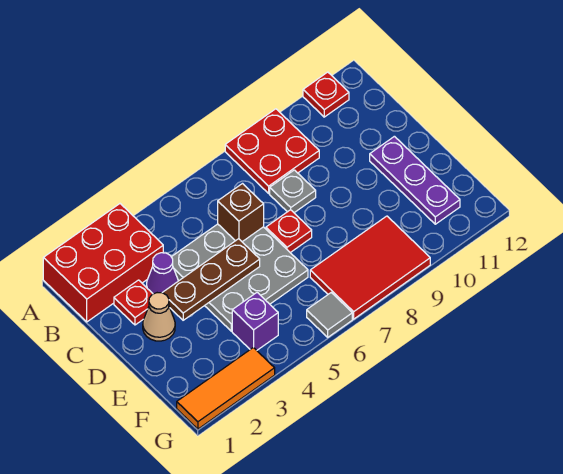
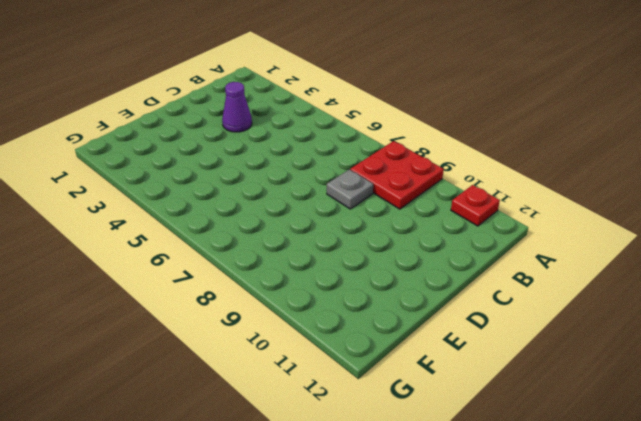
none -> red 2x3 brick [43,204,163,322]
none -> red 1x1 plate [114,280,153,325]
none -> grey 3x3 plate [172,224,308,331]

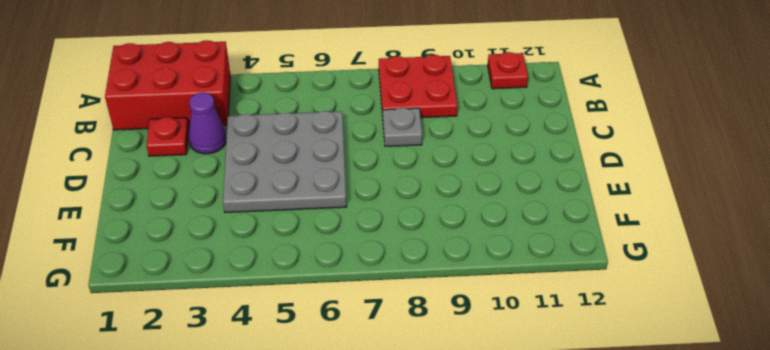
none -> tan 1x1 cone [143,293,175,341]
none -> red 1x1 plate [266,210,312,253]
none -> purple 1x3 plate [370,136,460,224]

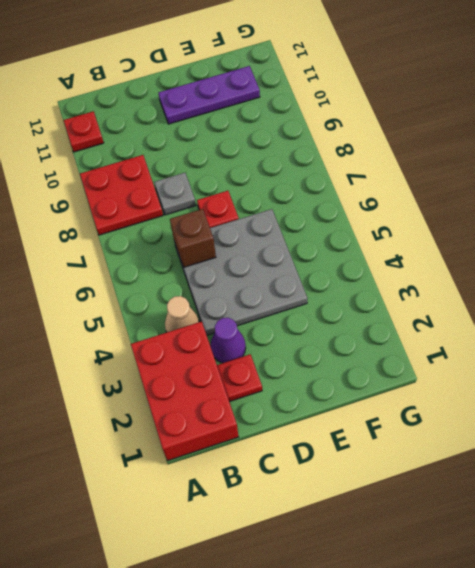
tan 1x1 cone [165,296,199,332] -> tan 1x1 cone moved to [143,293,175,341]
none -> purple 1x1 brick [232,293,278,350]
none -> red 2x3 tile [310,216,430,319]
none -> orange 1x3 tile [177,347,275,429]

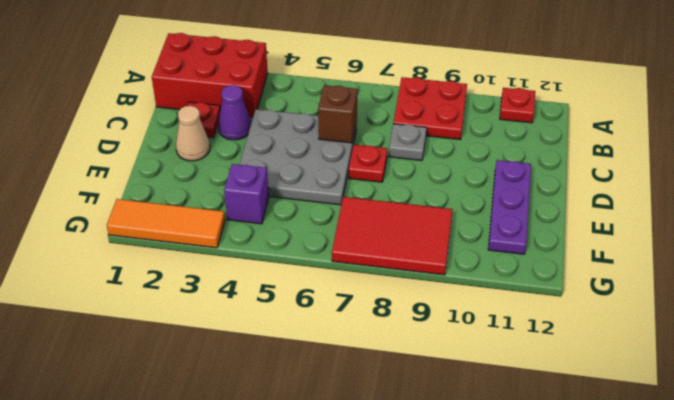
none -> grey 1x1 tile [307,293,352,337]
none -> brown 1x3 plate [162,239,260,320]

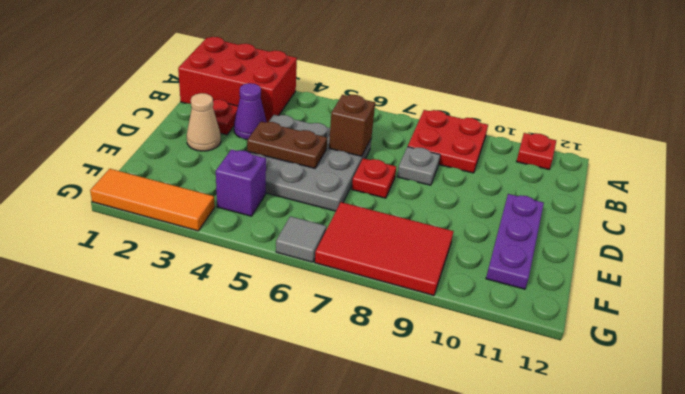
brown 1x2 plate [247,122,327,168] -> brown 1x3 plate [162,239,260,320]

